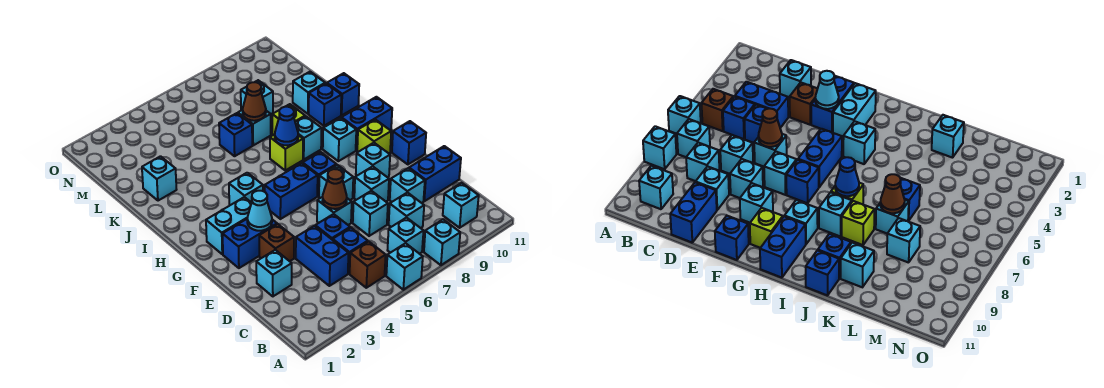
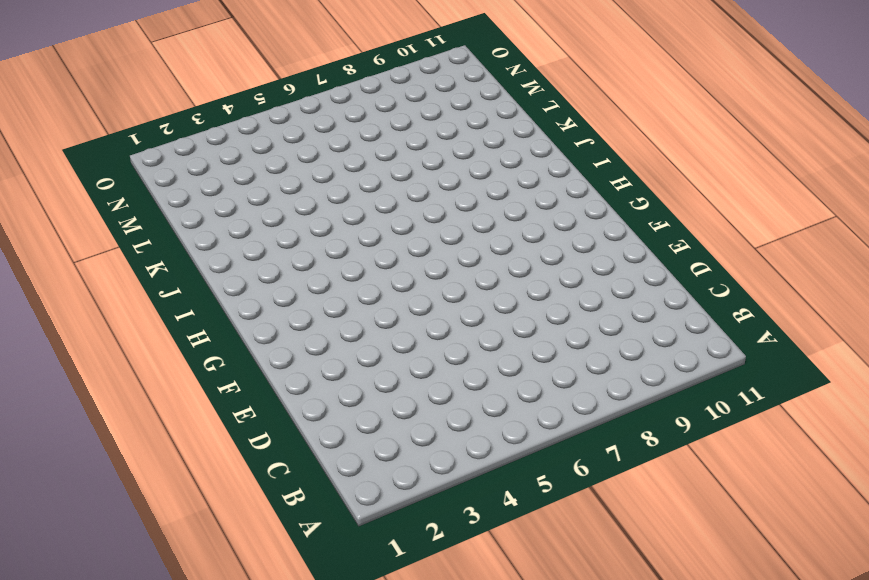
none -> cyan 1x1 brick [386,243,423,290]
none -> cyan 1x1 brick [424,220,460,265]
none -> brown 1x1 brick [350,241,386,288]
none -> cyan 1x1 brick [388,217,424,254]

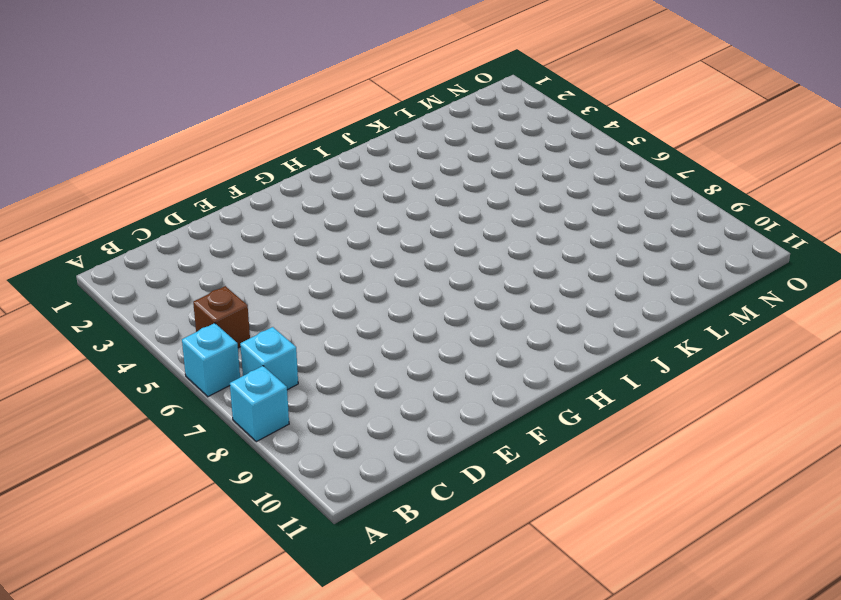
none -> cyan 1x1 brick [443,183,479,228]
none -> blue 1x2 brick [296,226,349,286]
none -> blue 1x1 brick [333,228,368,274]
none -> cyan 1x1 brick [389,192,424,228]

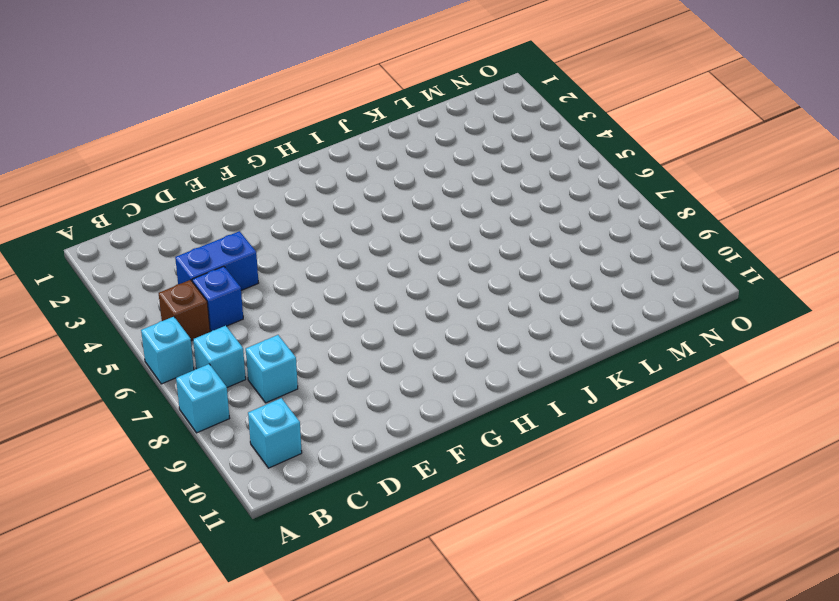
none -> cyan 1x1 brick [256,250,292,296]
none -> blue 1x1 brick [315,214,350,240]
none -> cyan 1x1 brick [353,191,388,236]
none -> cyan 1x1 brick [390,168,425,203]

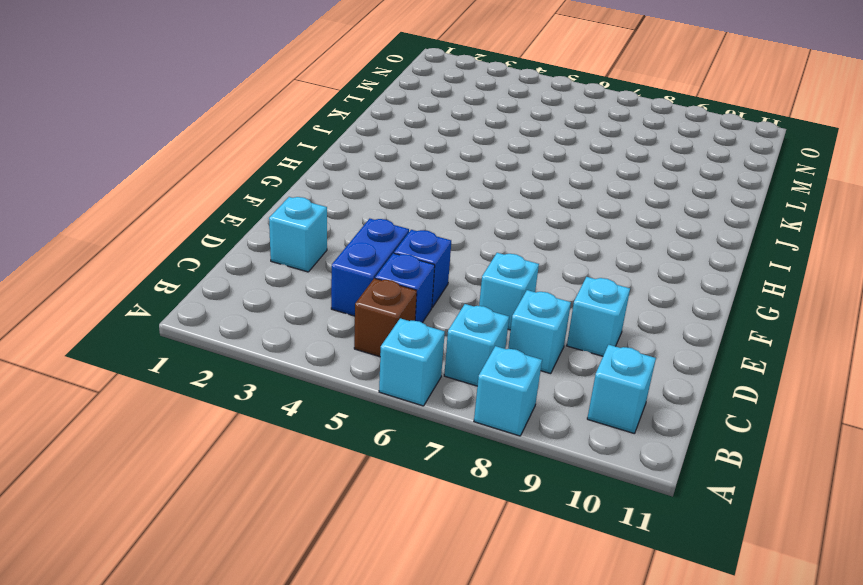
none -> blue 1x2 brick [409,146,461,201]
none -> brown 1x1 brick [259,224,294,261]
none -> cyan 1x1 brick [317,197,352,225]
none -> cyan 1x1 brick [354,166,389,201]

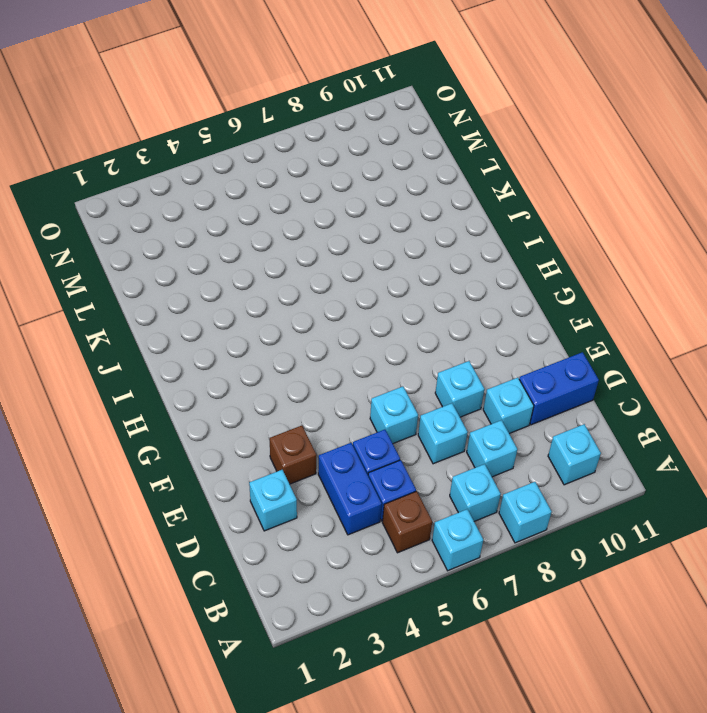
none -> blue 1x2 brick [223,219,277,268]
none -> cyan 1x1 brick [319,165,353,200]
none -> cyan 1x1 brick [356,143,390,177]
none -> blue 1x1 brick [392,121,426,164]

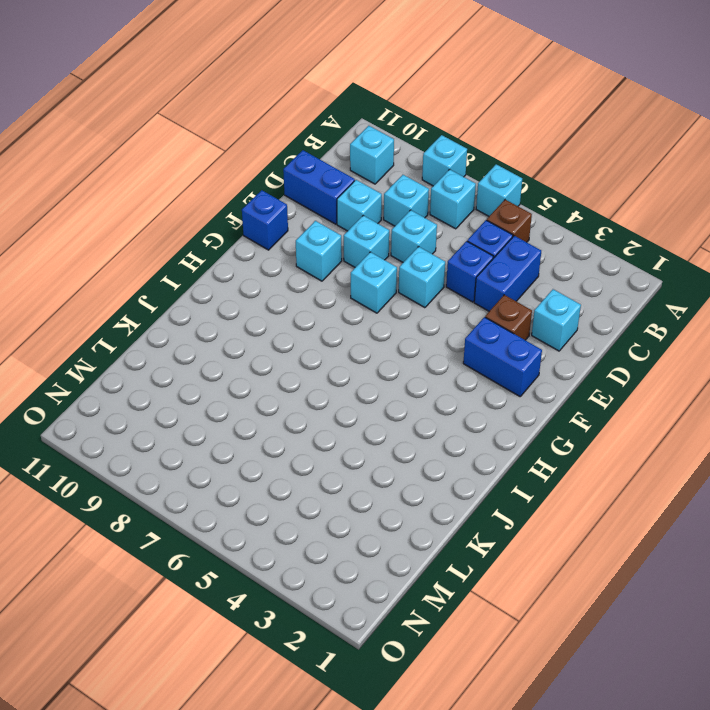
none -> cyan 1x2 brick [206,197,251,254]
none -> blue 1x2 brick [265,163,318,219]
none -> blue 1x1 brick [303,152,336,196]
none -> lime 1x1 brick [357,120,391,153]

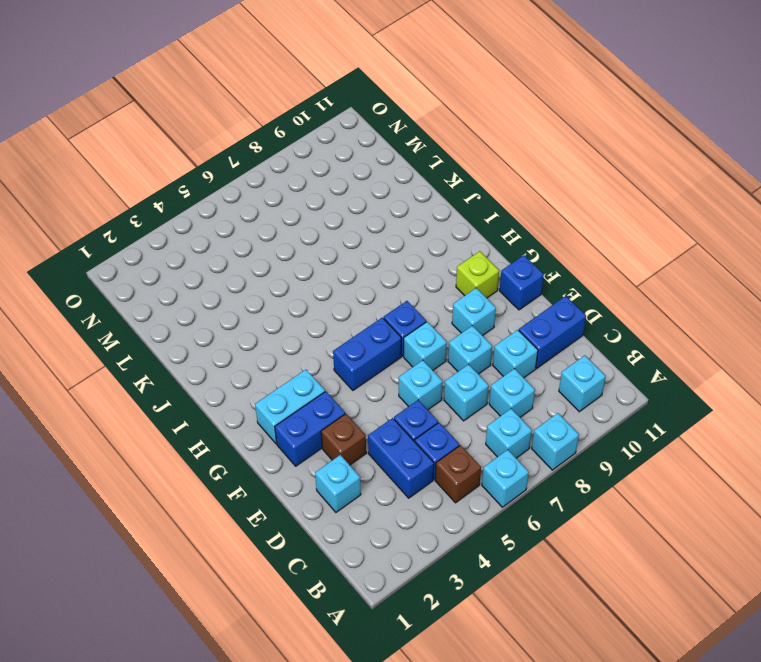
none -> cyan 1x1 brick [229,173,263,205]
none -> cyan 1x1 brick [323,118,356,161]
none -> blue 1x2 brick [341,97,392,150]
none -> lime 1x1 brick [270,134,303,170]

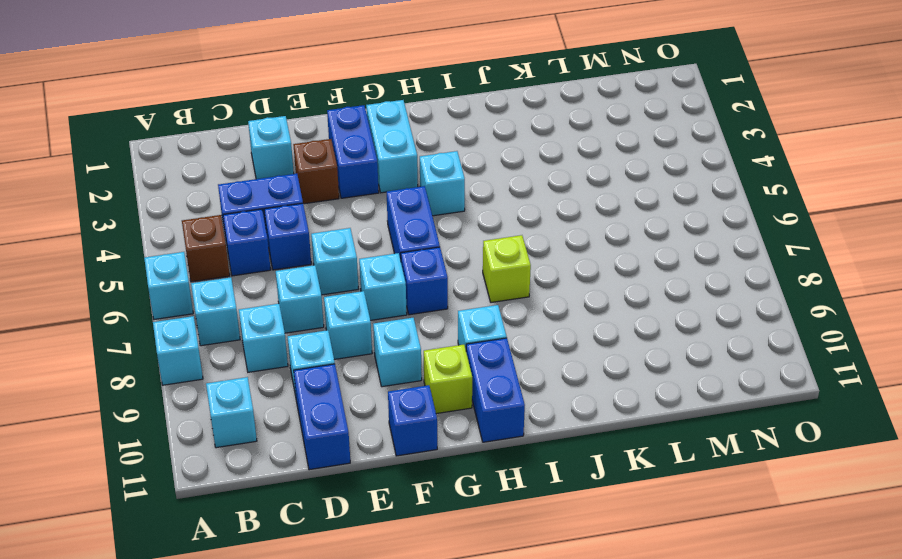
none -> cyan 1x1 brick [295,116,322,159]
none -> lime 1x1 brick [272,104,305,135]
none -> blue 1x1 brick [309,83,341,126]
none -> blue 1x1 brick [327,73,359,115]

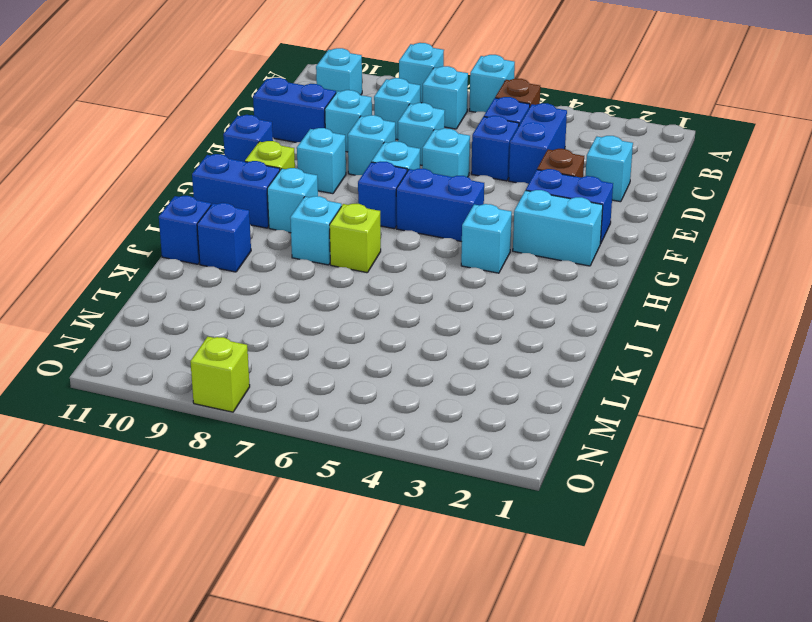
lime 1x1 brick [190,337,250,412] -> lime 1x1 brick moved to [272,104,305,135]
none -> cyan 1x1 brick [142,156,177,201]
none -> blue 1x1 brick [219,113,252,156]
none -> cyan 1x1 brick [238,110,271,145]
none -> cyan 1x1 brick [293,72,325,114]

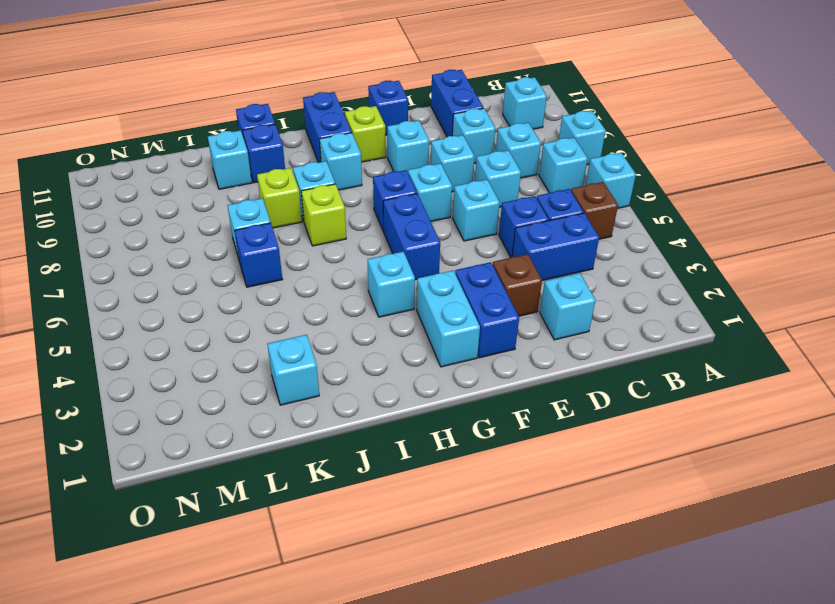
none -> cyan 1x1 brick [241,80,273,114]
none -> brown 1x1 cone [322,169,347,209]
none -> cyan 1x1 cone [247,191,272,231]
none -> blue 1x1 cone [275,107,298,146]

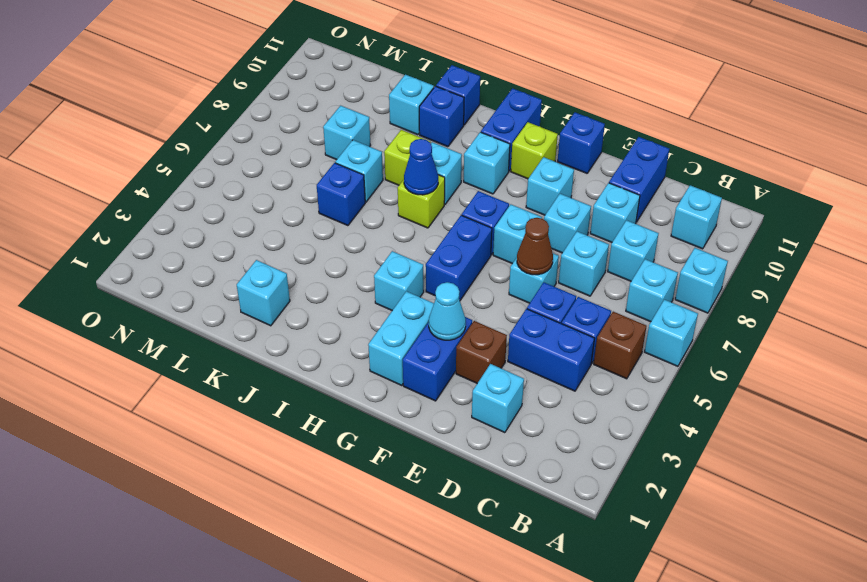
none -> brown 1x1 cone [243,82,266,121]

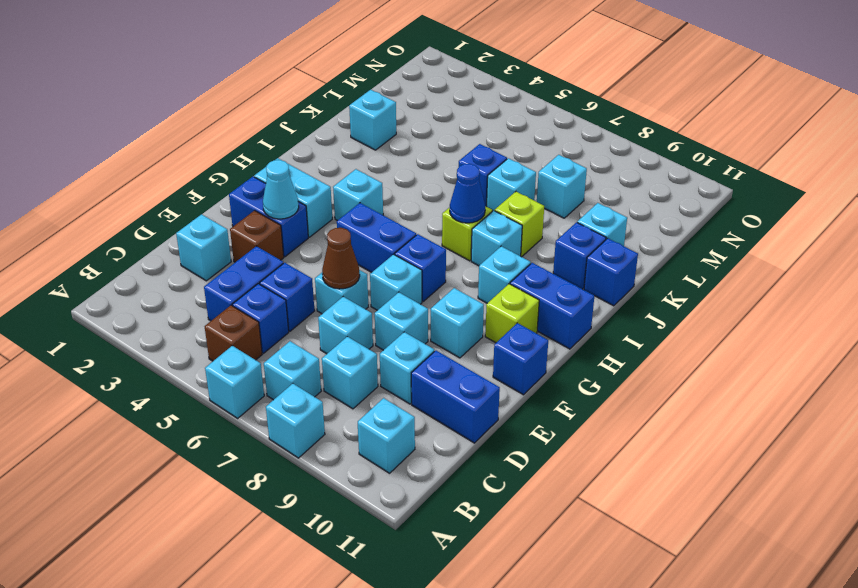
none -> brown 1x1 cone [243,82,266,121]

